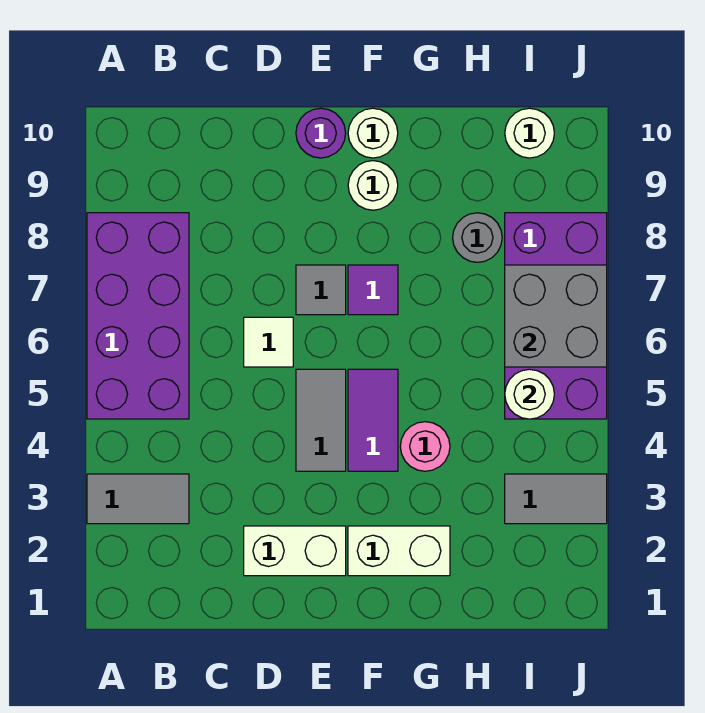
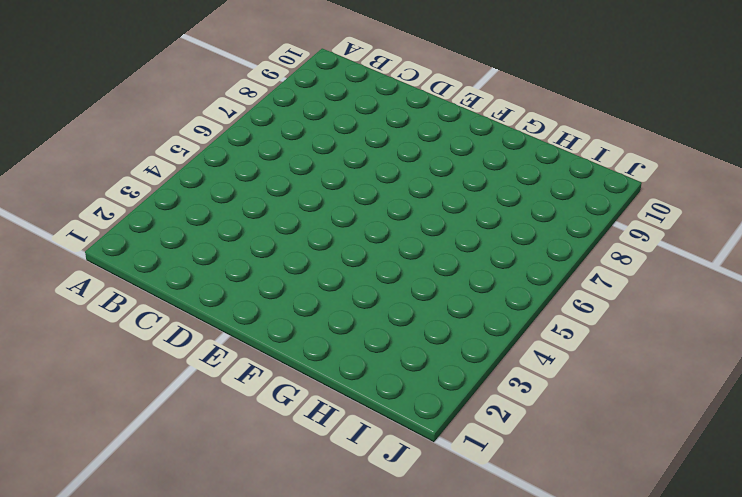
none -> grey 1x2 tile [87,474,189,524]
none -> purple 2x4 brick [87,213,189,419]
none -> white 1x2 brick [244,526,346,576]

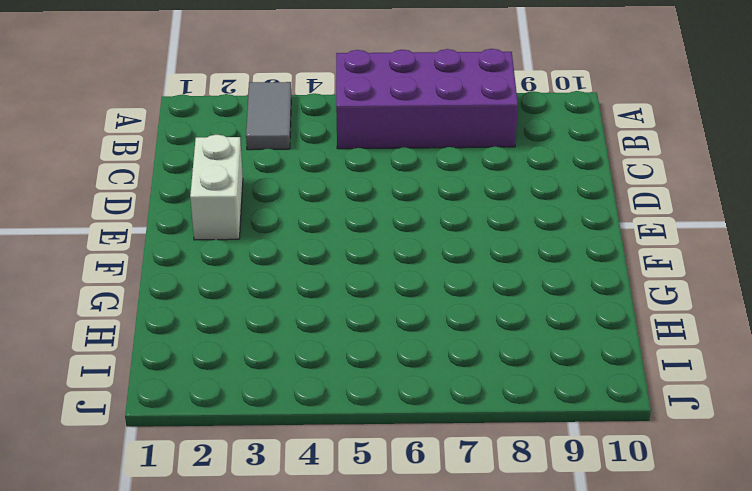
none -> white 1x1 tile [244,317,293,367]
none -> grey 1x2 tile [296,369,346,471]
none -> grey 1x1 tile [296,265,346,315]

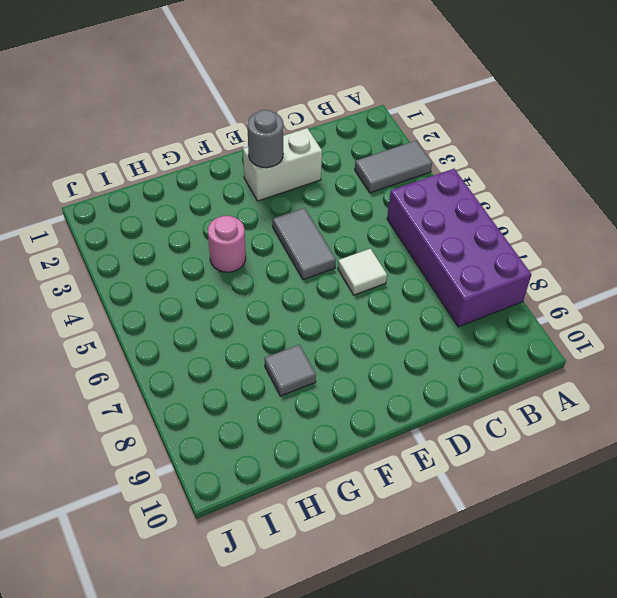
grey 1x1 round brick [247,110,283,168] -> grey 1x1 round brick moved to [453,213,502,262]
grey 1x1 tile [264,345,316,396] -> grey 1x1 tile moved to [296,265,346,315]
none -> purple 1x1 round brick [296,108,346,158]
none -> white 1x2 brick [348,526,450,576]
none -> purple 1x2 tile [348,369,398,471]

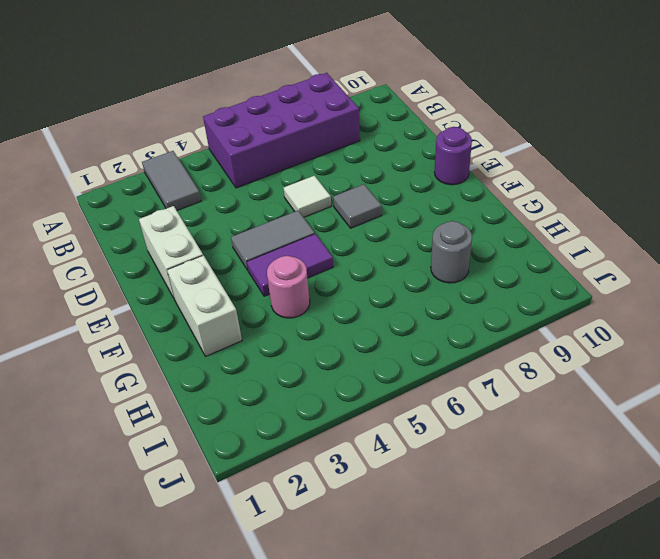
none -> purple 1x1 tile [348,265,398,315]
none -> white 1x1 round brick [348,161,398,210]
none -> white 1x1 round brick [348,108,398,158]

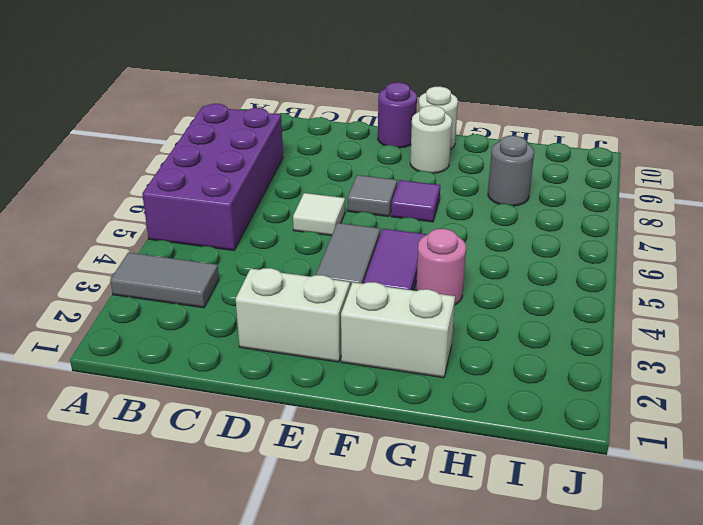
none -> grey 1x2 tile [505,474,607,524]
none -> purple 2x4 brick [505,213,607,419]
none -> white 1x1 round brick [505,108,554,158]

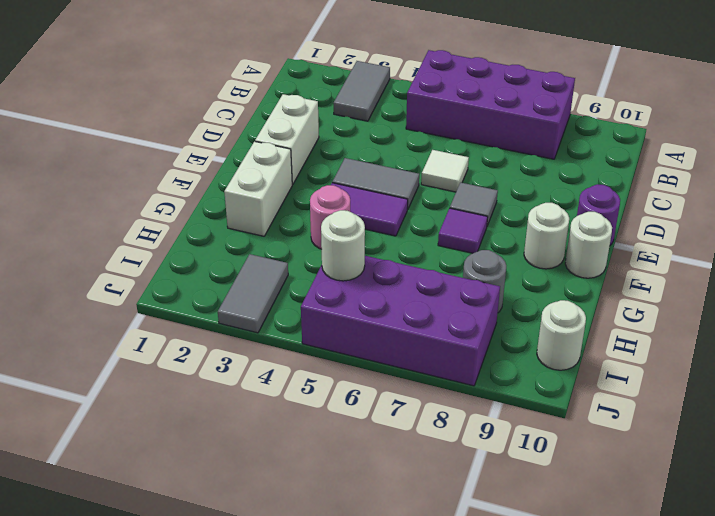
none -> grey 2x2 brick [505,265,607,367]

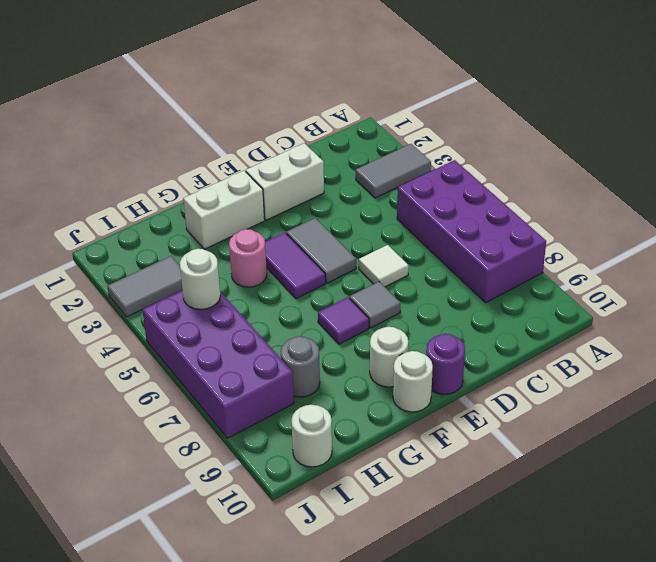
none -> grey 2x2 brick [505,265,607,367]

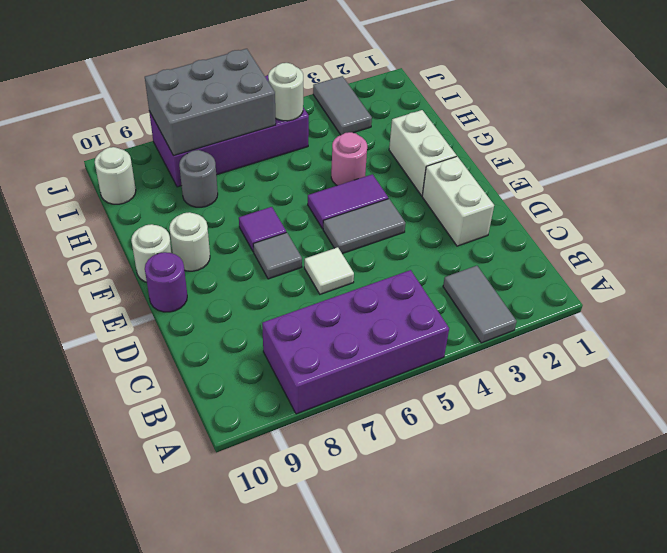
grey 2x3 brick [145,49,276,156] -> grey 2x2 brick [505,265,607,367]

